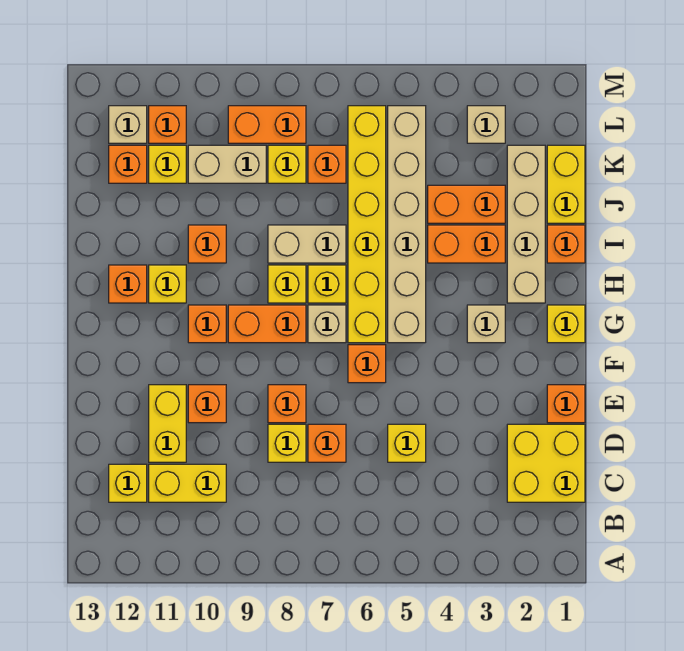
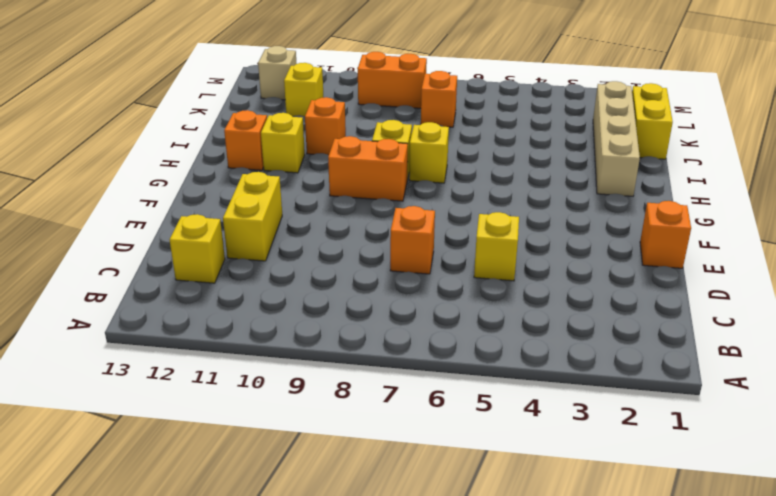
none -> yellow 2x2 brick [507,424,585,502]
none -> yellow 1x2 brick [149,464,226,502]
none -> yellow 1x1 brick [268,424,306,462]
none -> orange 1x1 brick [268,385,306,423]

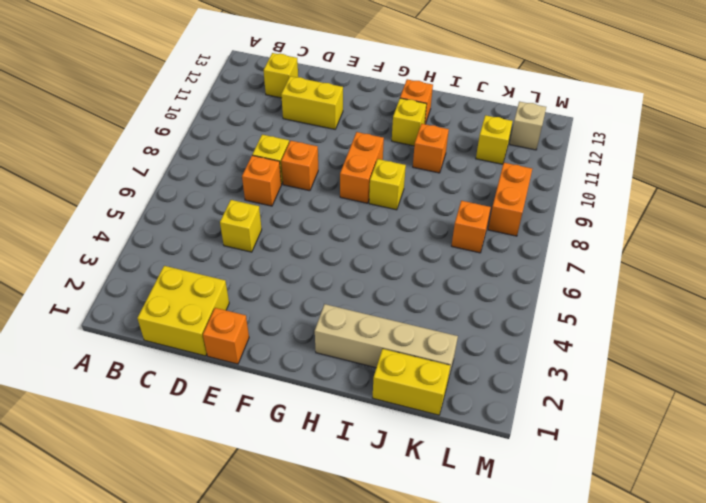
none -> yellow 1x2 brick [149,464,226,502]
none -> orange 1x1 brick [188,385,226,423]
none -> orange 1x1 brick [348,345,386,383]
none -> yellow 1x1 brick [547,305,585,343]

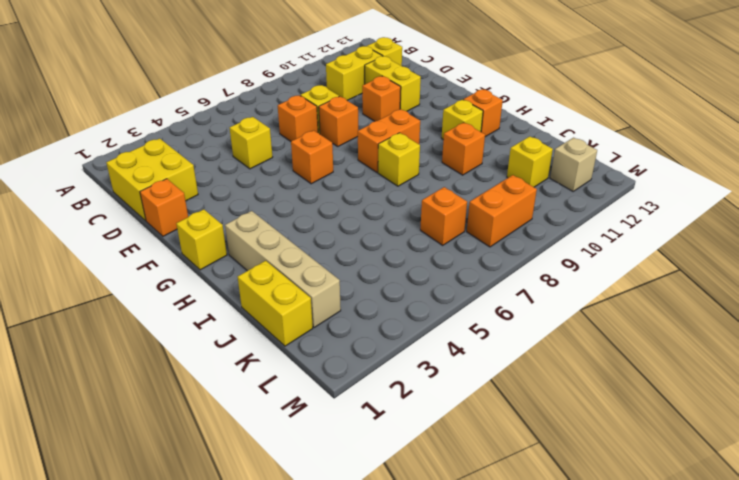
none -> tan 1x1 brick [467,305,505,343]
none -> tan 1x6 brick [388,106,426,343]
none -> yellow 1x6 brick [348,106,386,343]
none -> tan 1x1 brick [308,305,346,343]

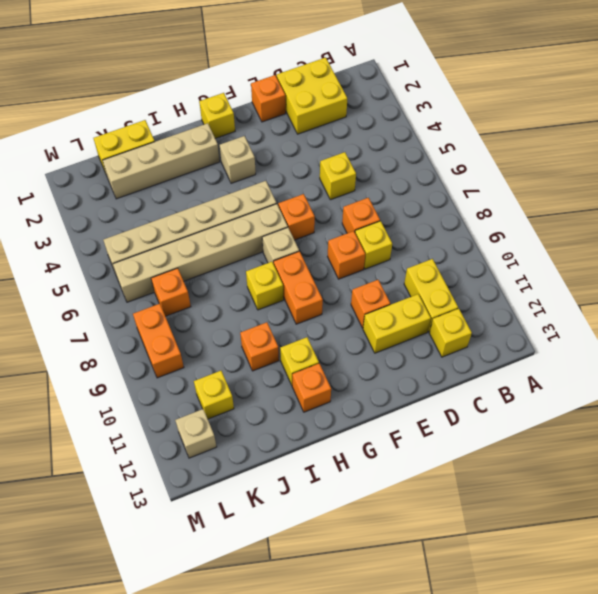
tan 1x6 brick [113,204,288,302] -> yellow 1x6 brick [348,106,386,343]
none -> orange 1x1 brick [188,305,226,343]
none -> yellow 1x1 brick [308,265,346,303]
none -> orange 1x1 brick [547,225,585,263]
none -> orange 1x2 brick [428,225,505,263]

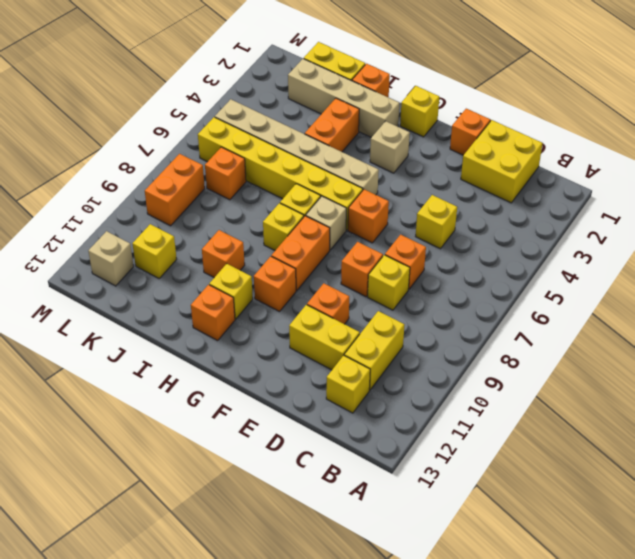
none -> tan 1x2 brick [268,225,346,263]
none -> orange 1x2 brick [428,185,505,223]
none -> yellow 1x1 brick [268,145,306,183]
none -> tan 1x2 brick [188,145,266,183]

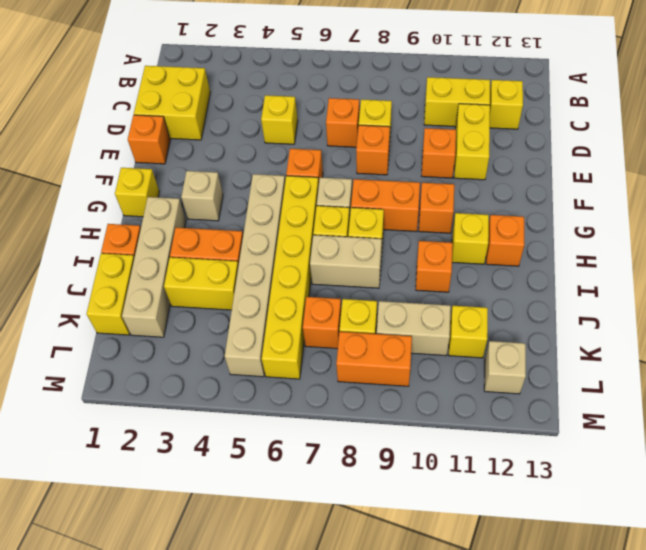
yellow 1x2 brick [164,257,239,310] -> orange 1x2 brick [428,185,505,223]
none -> orange 1x1 brick [109,145,147,183]
none -> tan 1x1 brick [467,106,505,143]
none -> orange 1x1 brick [149,106,186,143]

